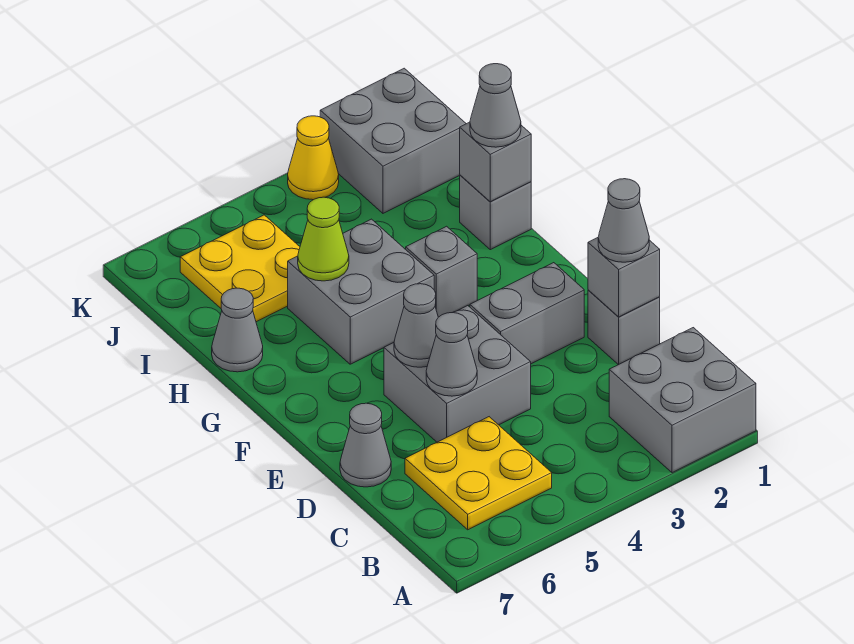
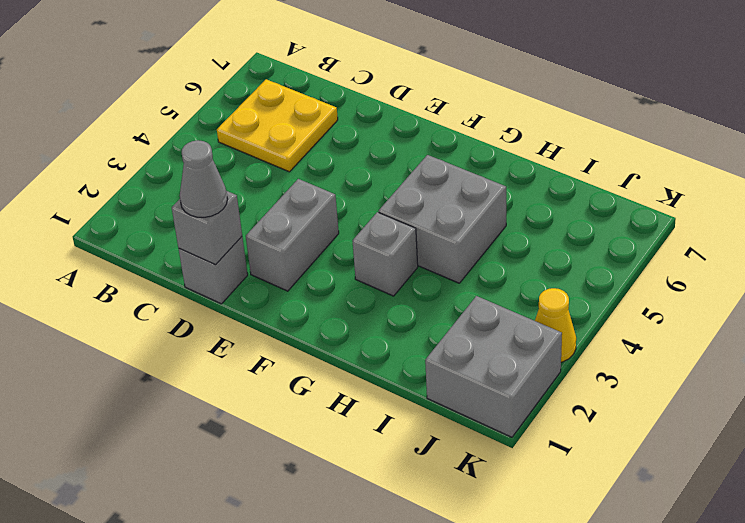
none -> grey 2x2 brick [609,328,756,473]
none -> grey 2x2 brick [384,306,531,442]
none -> grey 1x1 cone [340,403,391,487]

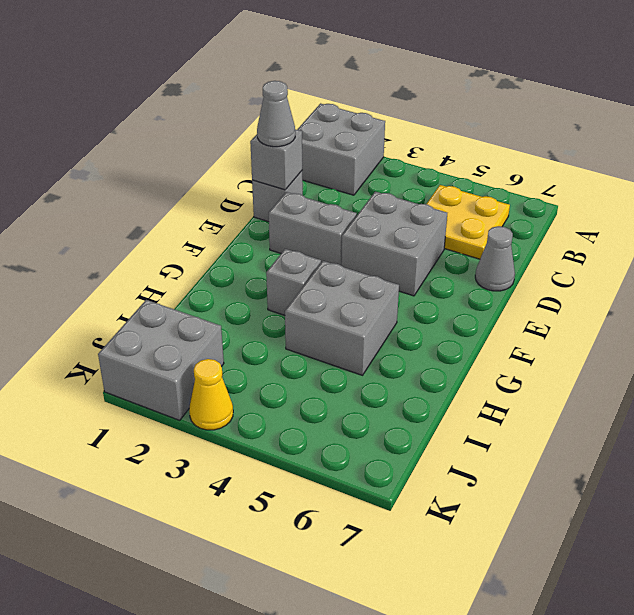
none -> grey 1x1 brick [460,175,531,250]
none -> grey 1x1 cone [212,288,263,372]
none -> yellow 2x2 plate [180,215,300,322]

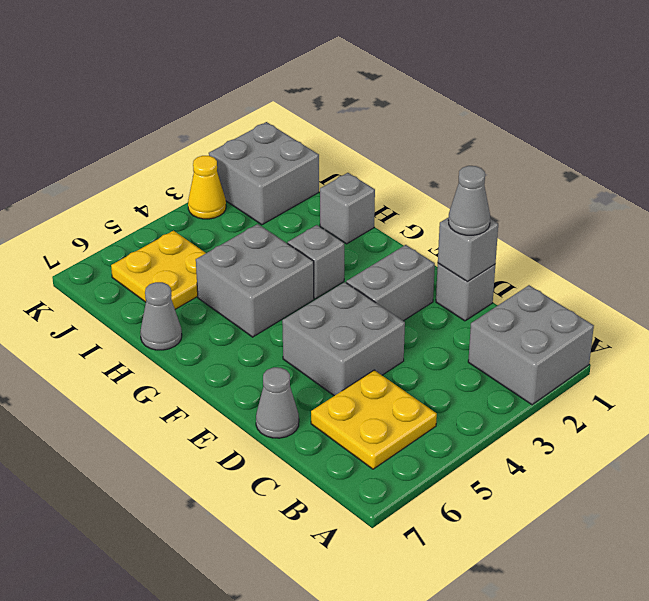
none -> grey 1x1 cone [426,313,477,396]
none -> grey 1x1 cone [394,284,438,367]
none -> grey 1x1 brick [460,122,531,202]

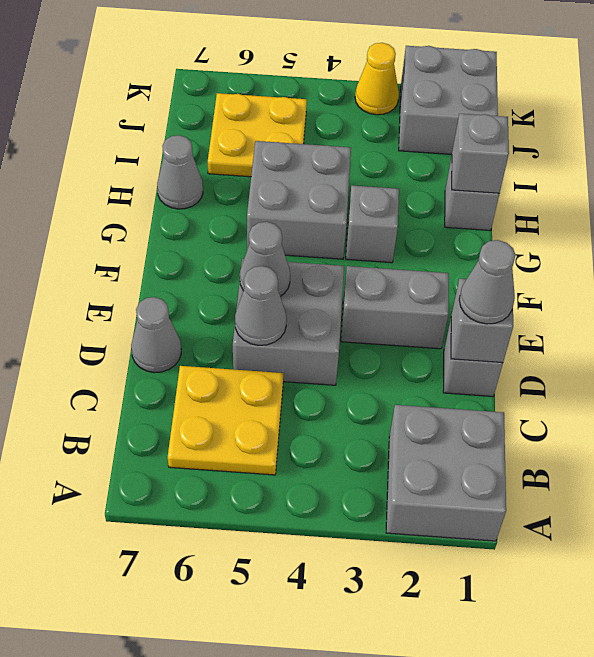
none -> lime 1x1 cone [298,197,349,281]
none -> grey 1x1 cone [470,64,521,147]

